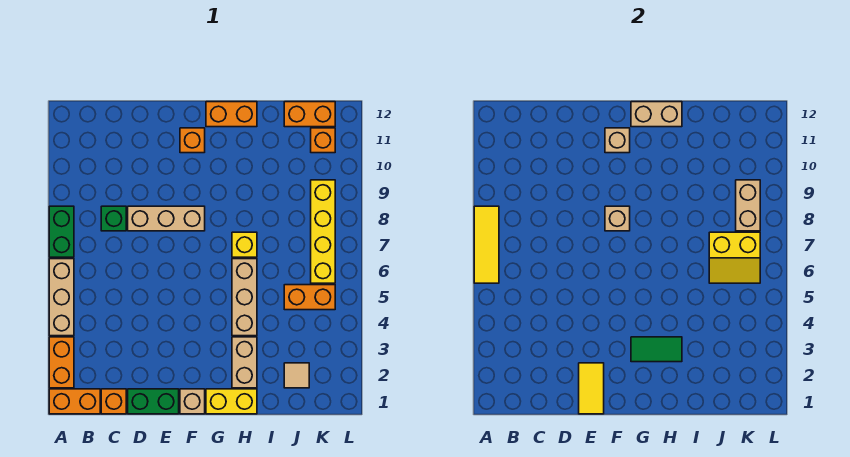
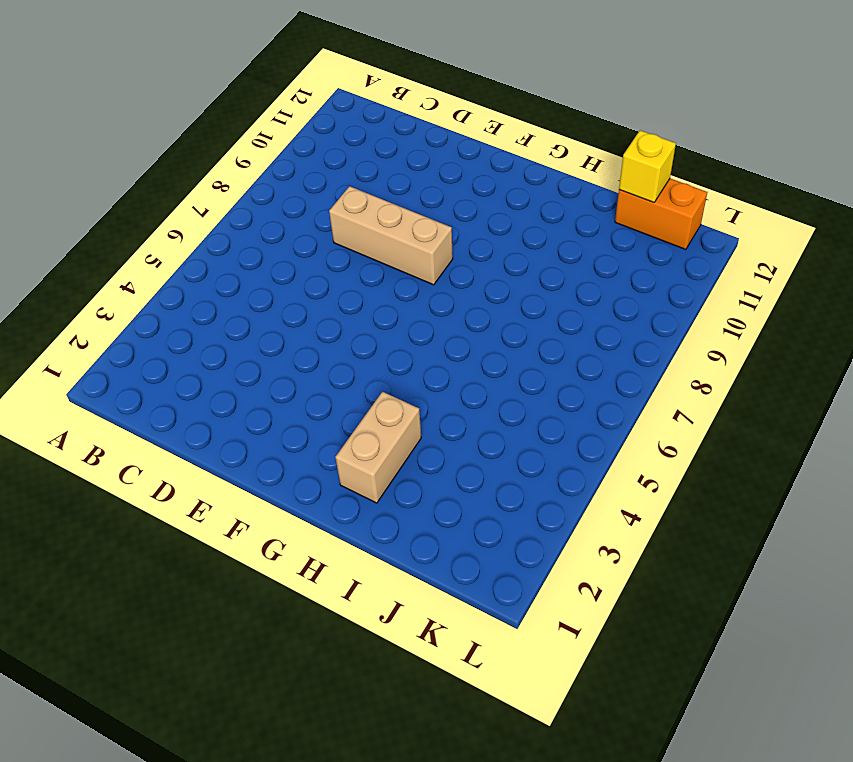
yellow 1x1 brick [619,130,676,202] -> yellow 1x1 brick moved to [232,232,257,257]
none -> orange 1x2 brick [49,389,100,414]
none -> orange 1x2 brick [49,337,74,388]
none -> tan 1x3 brick [49,259,74,336]

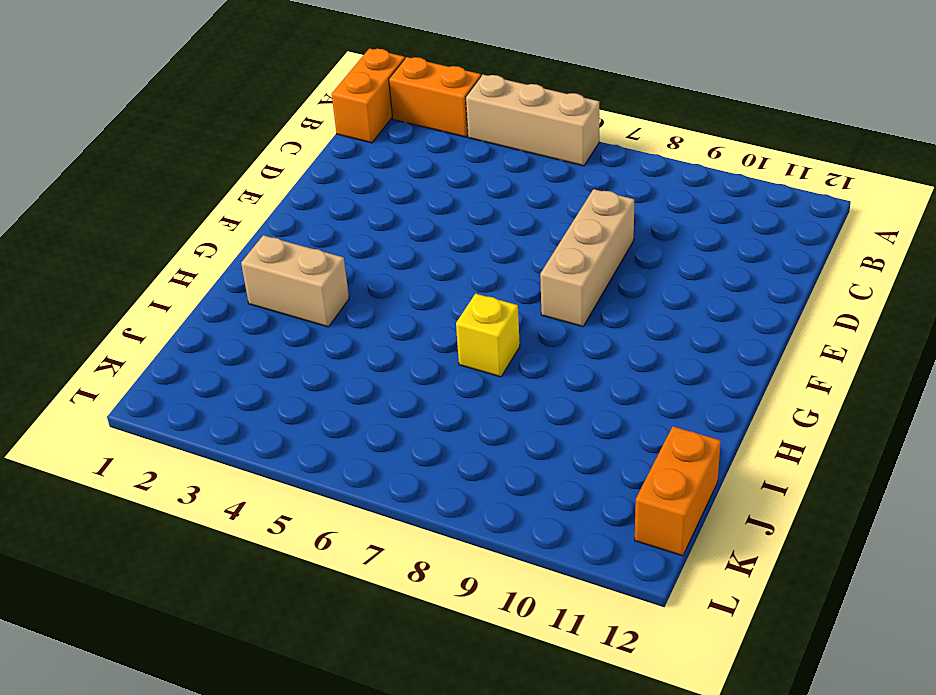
none -> green 1x2 brick [49,206,74,257]
none -> orange 1x1 brick [101,389,126,414]
none -> green 1x1 brick [101,206,126,231]

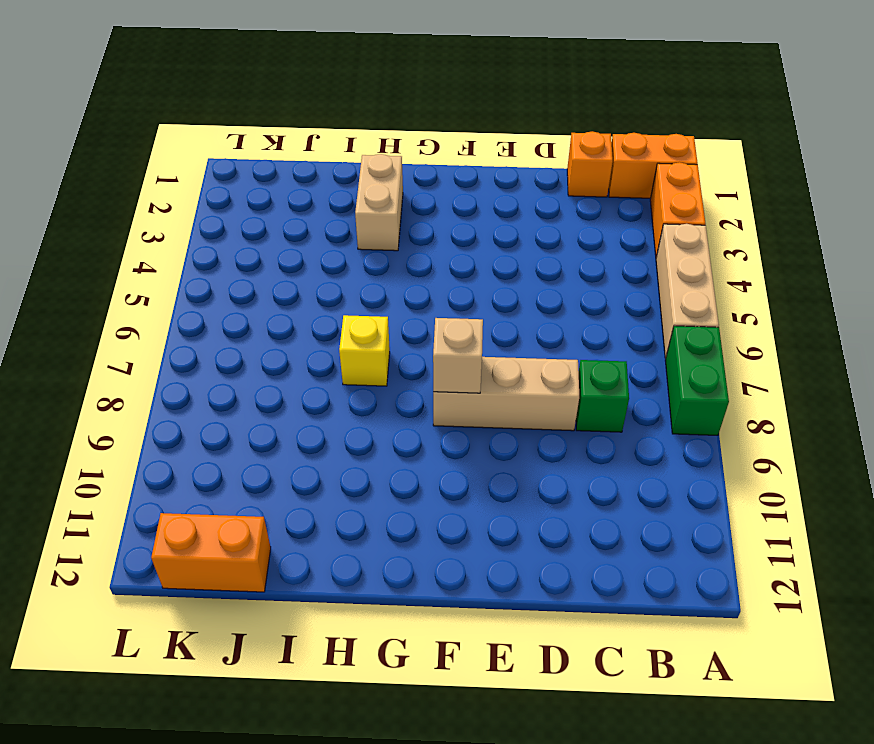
none -> green 1x2 brick [128,389,179,414]
none -> tan 1x1 brick [180,389,205,414]
none -> orange 1x1 brick [180,128,205,153]

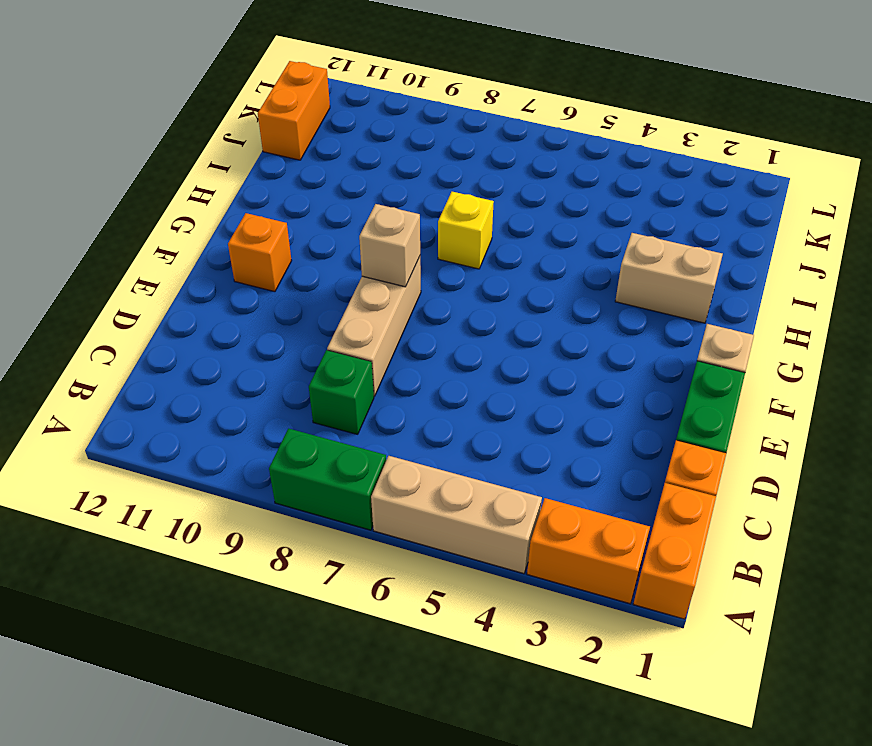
none -> yellow 1x2 brick [206,389,257,414]
none -> orange 1x2 brick [206,102,257,127]
none -> tan 1x3 brick [232,259,257,336]

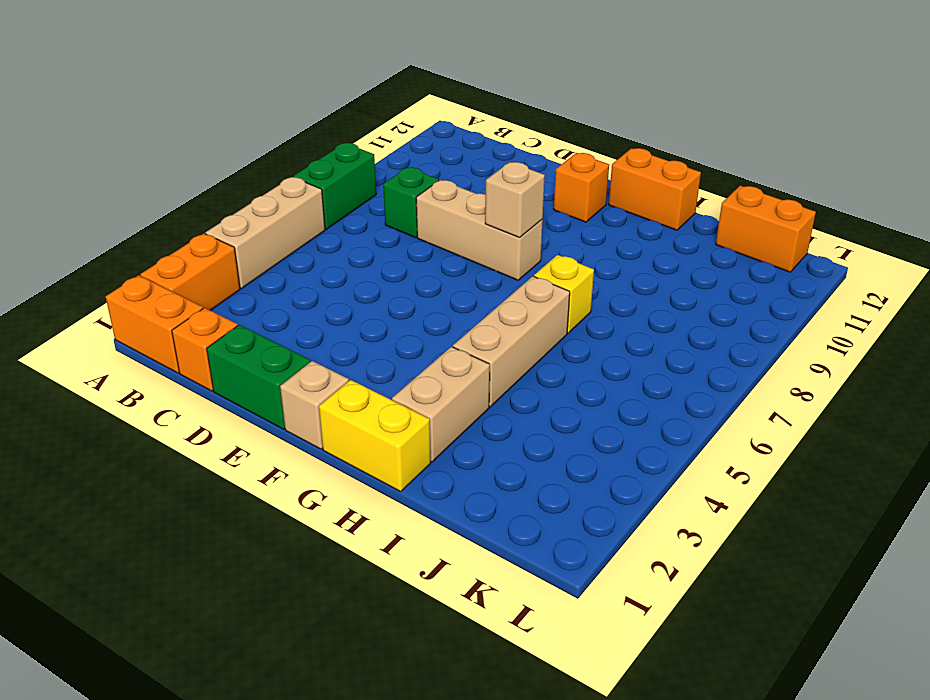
none -> tan 1x1 tile [284,363,309,388]
none -> orange 1x2 brick [284,285,335,310]
none -> yellow 1x4 brick [311,180,335,283]

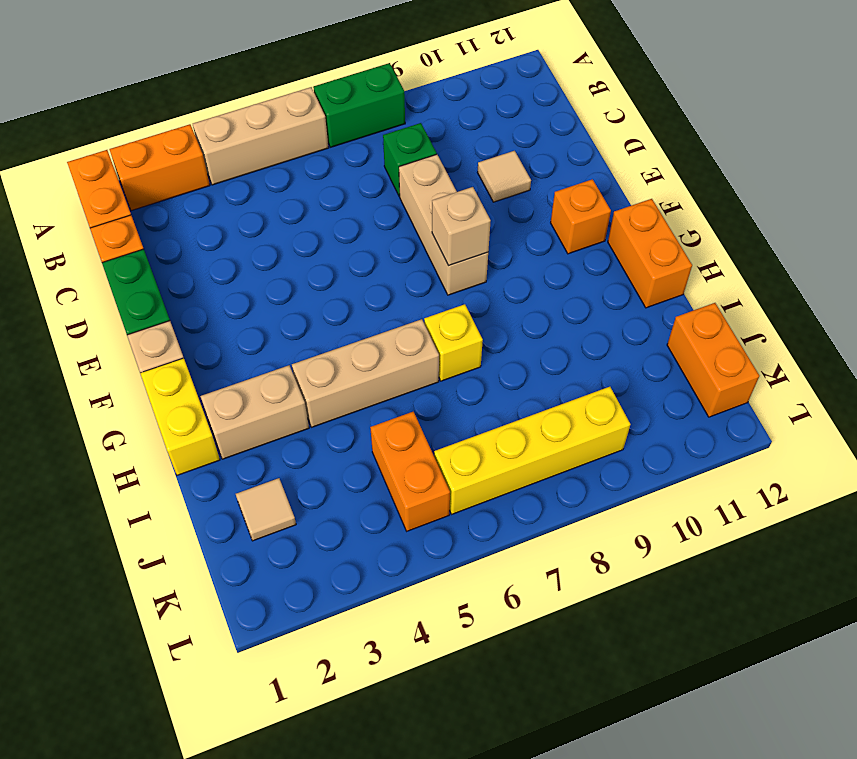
tan 1x1 tile [478,151,531,202] -> none
none -> orange 1x1 brick [311,128,335,153]
none -> yellow 1x3 tile [474,206,499,283]
none -> yellow 1x2 tile [579,363,604,414]

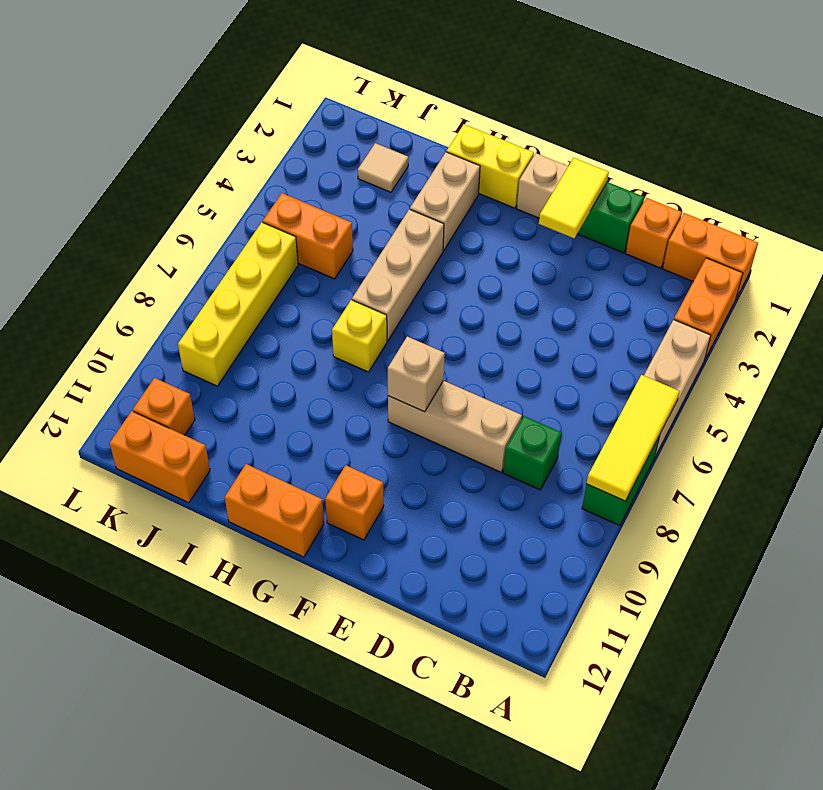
none -> tan 1x1 brick [605,128,630,153]
none -> green 1x2 tile [631,337,682,362]
none -> tan 1x2 brick [631,102,682,127]

